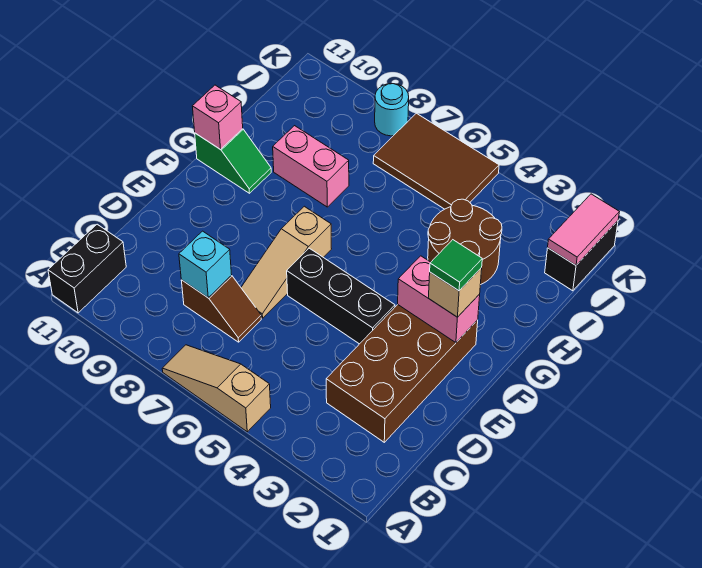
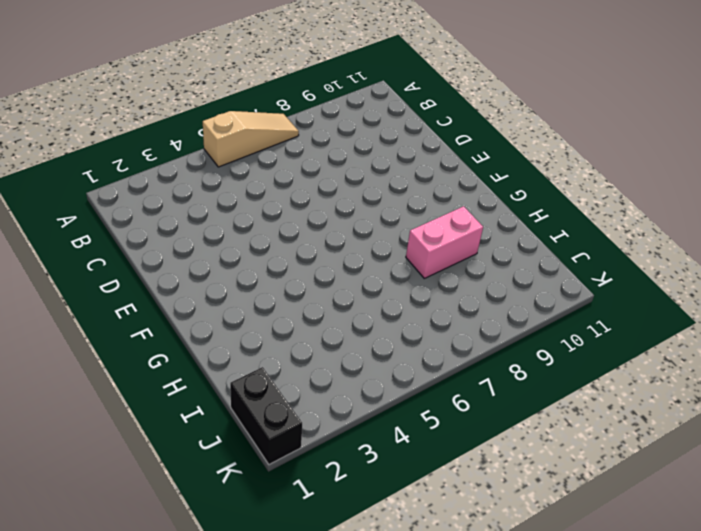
none -> black 1x2 brick [48,224,126,313]
none -> brown 2x4 brick [326,305,478,442]
none -> brown 1x2 slope [181,275,261,342]

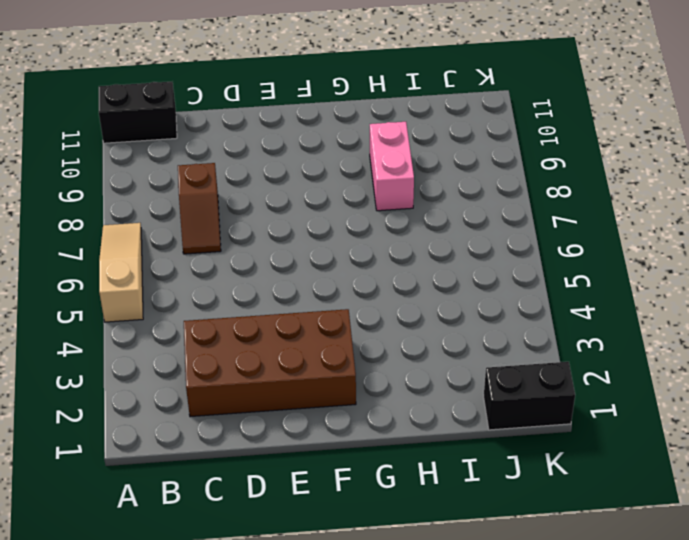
none -> tan 1x3 slope [241,206,331,318]
none -> black 1x3 brick [287,248,395,344]
none -> green 1x2 slope [195,129,271,193]

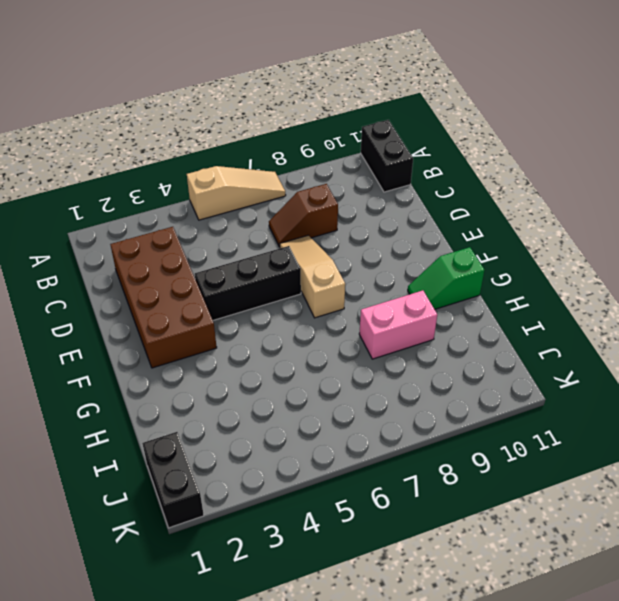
none -> brown 2x2 round brick [428,199,502,285]
none -> brown 2x3 tile [373,113,499,209]
none -> cyan 1x1 round brick [375,84,409,136]

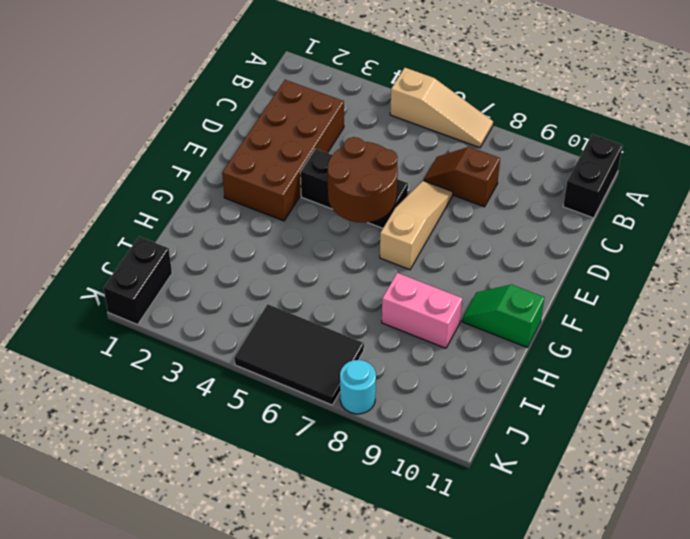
brown 2x2 round brick [328,137,398,223] -> brown 2x2 round brick moved to [428,199,502,285]
black 2x3 tile [234,304,364,405] -> brown 2x3 tile [373,113,499,209]
none -> cyan 1x1 brick [179,231,232,298]
none -> pink 1x2 brick [398,256,480,343]
none -> pink 1x1 brick [192,85,243,150]

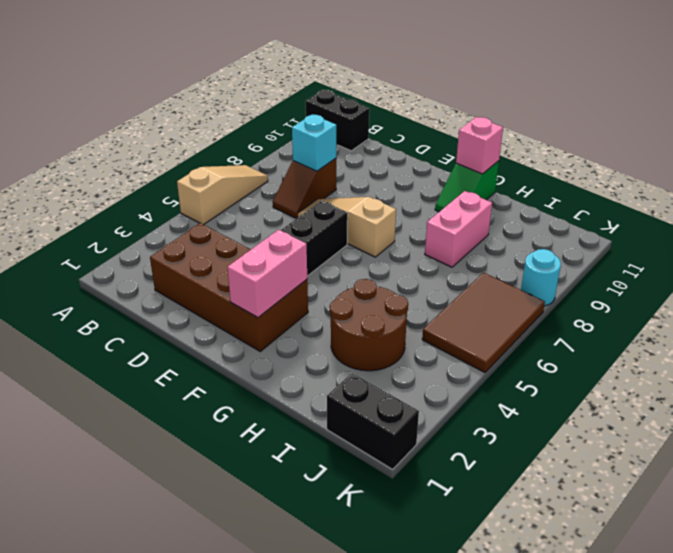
none -> pink 1x2 tile [548,194,619,265]
none -> tan 1x1 brick [429,268,482,317]
none -> green 1x1 tile [430,240,482,291]

